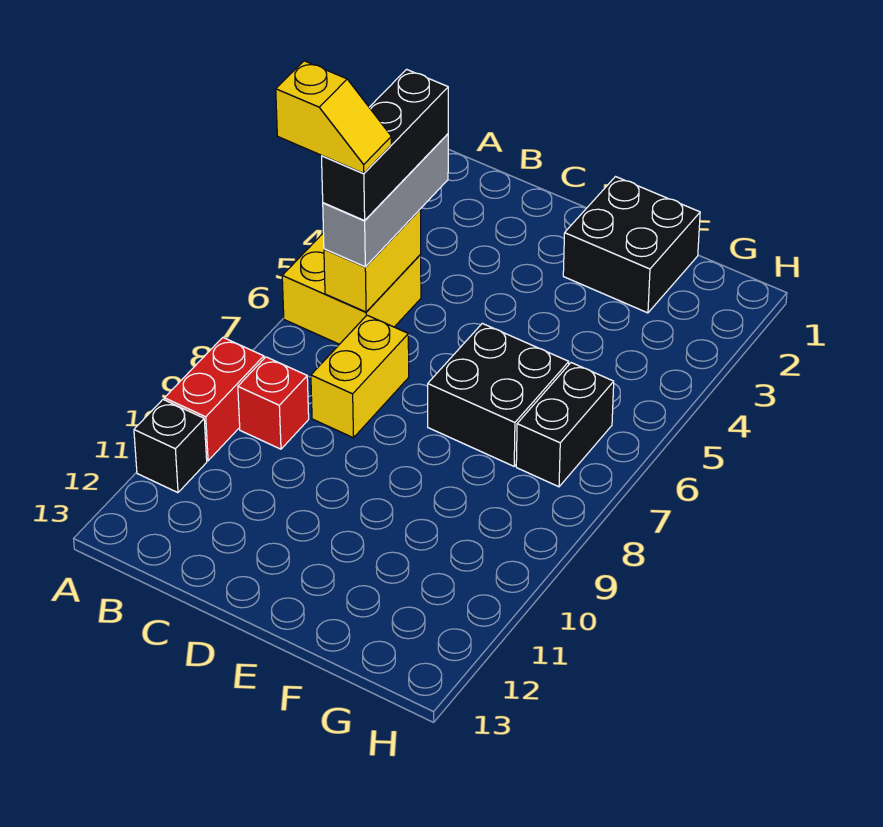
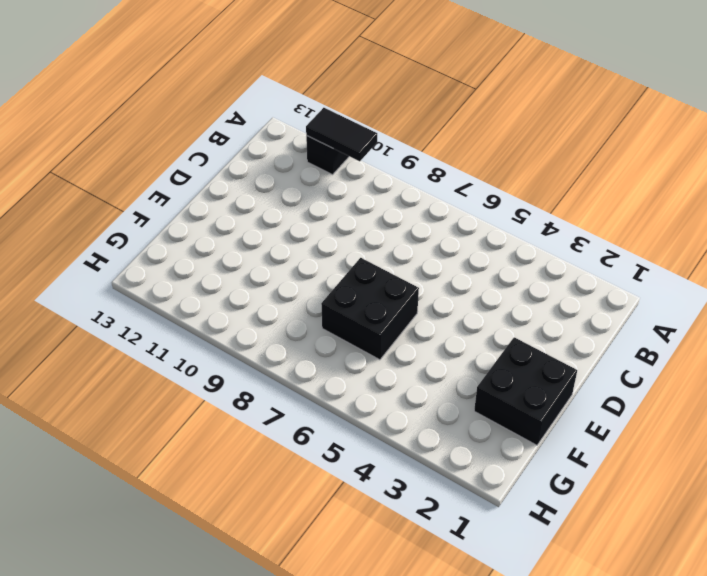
black 1x2 tile [306,108,377,162] -> none
none -> yellow 2x2 brick [282,233,421,344]
none -> red 1x2 brick [164,338,264,461]
none -> red 1x1 brick [238,357,309,449]

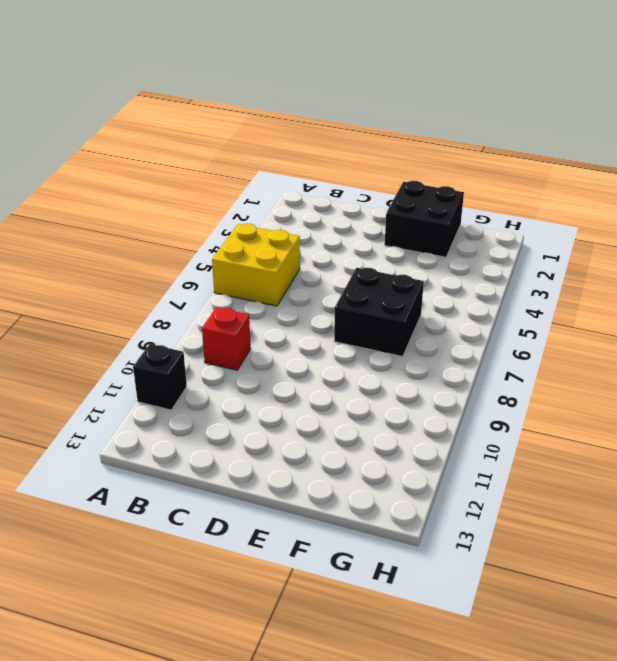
none -> red 1x2 brick [164,338,264,461]
none -> yellow 1x2 brick [311,315,409,438]
none -> black 1x2 brick [516,363,614,487]

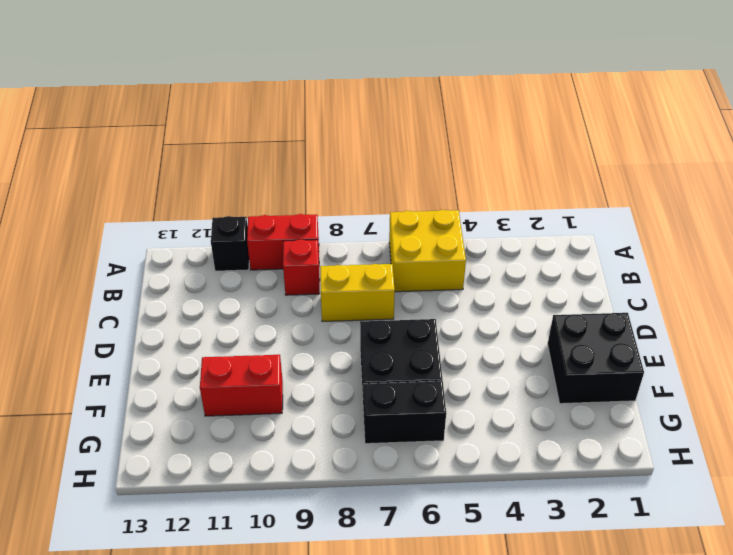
red 1x2 brick [200,355,283,416] -> none
none -> yellow 1x2 brick [324,210,421,312]
none -> grey 1x3 brick [323,134,448,267]
none -> black 1x3 brick [322,69,448,221]

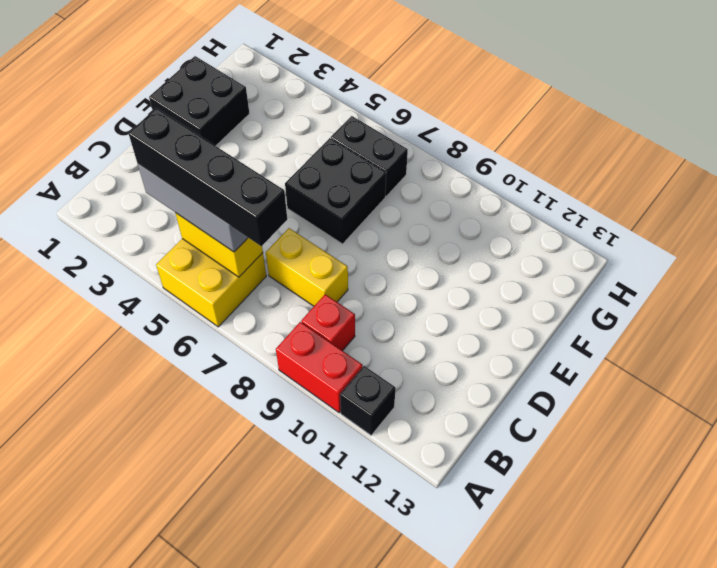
black 1x4 brick [128,108,287,246] -> black 1x3 brick [322,69,448,221]
none -> yellow 1x2 slope [276,61,391,173]

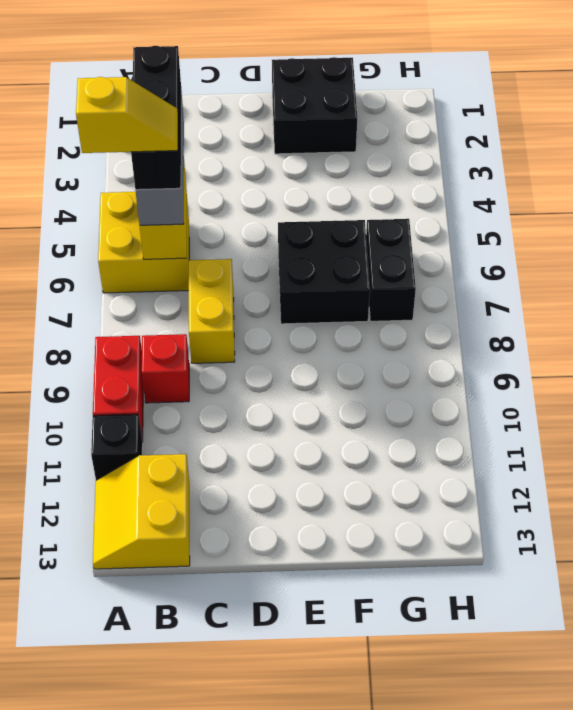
yellow 2x2 slope [93,454,190,569] -> none

